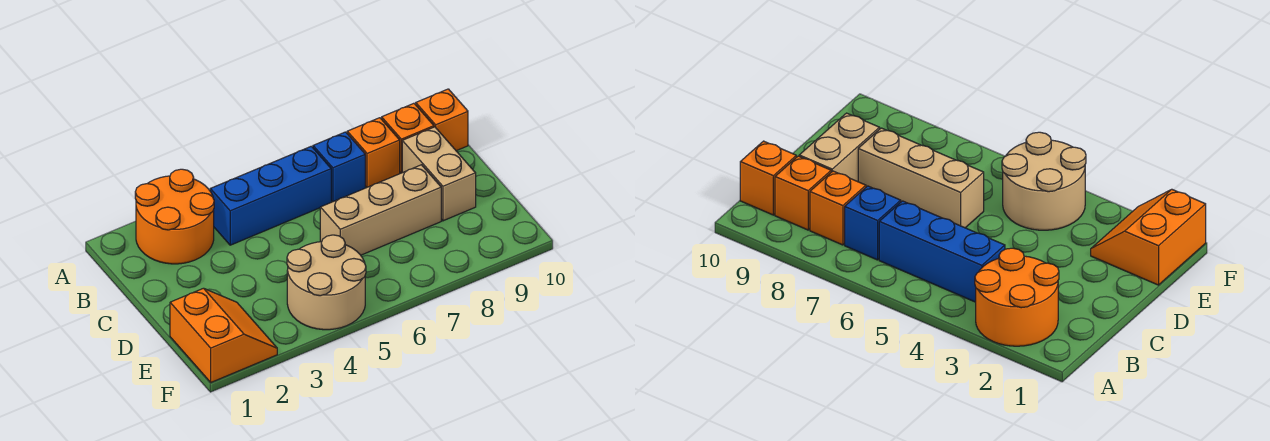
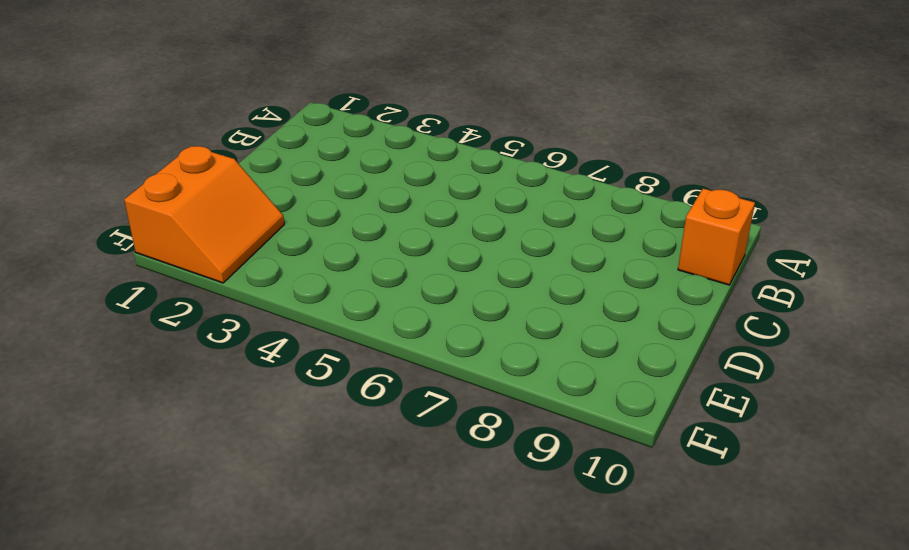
none -> orange 2x2 round brick [135,169,214,264]
none -> blue 1x3 brick [210,146,331,245]

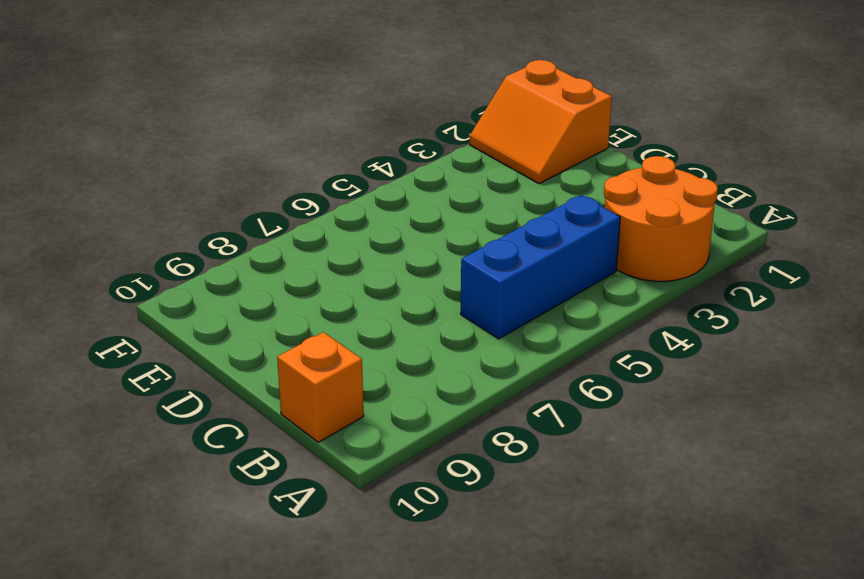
none -> blue 1x1 brick [313,132,365,202]
none -> orange 1x1 brick [347,118,400,187]

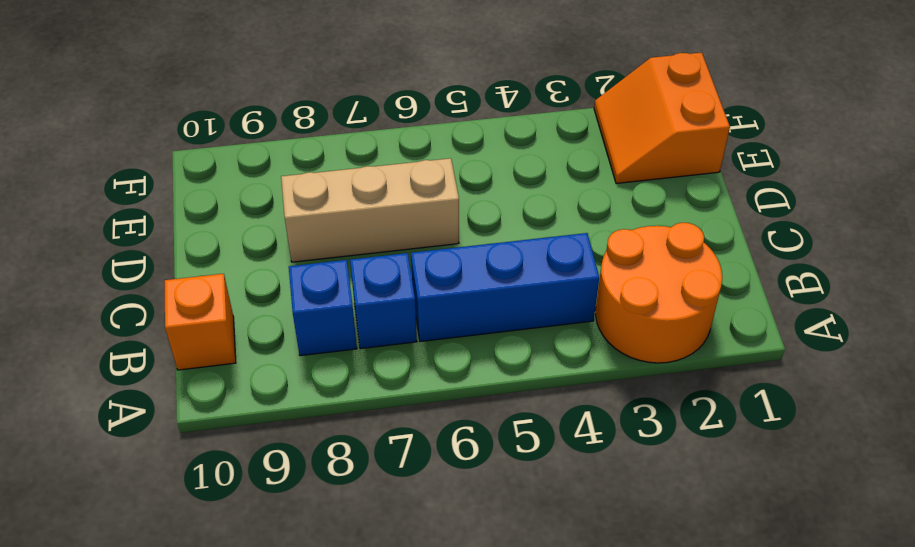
blue 1x1 brick [289,260,357,356] -> orange 1x1 brick [347,118,400,187]
none -> orange 1x1 brick [382,103,434,173]
none -> tan 1x2 brick [402,127,476,221]

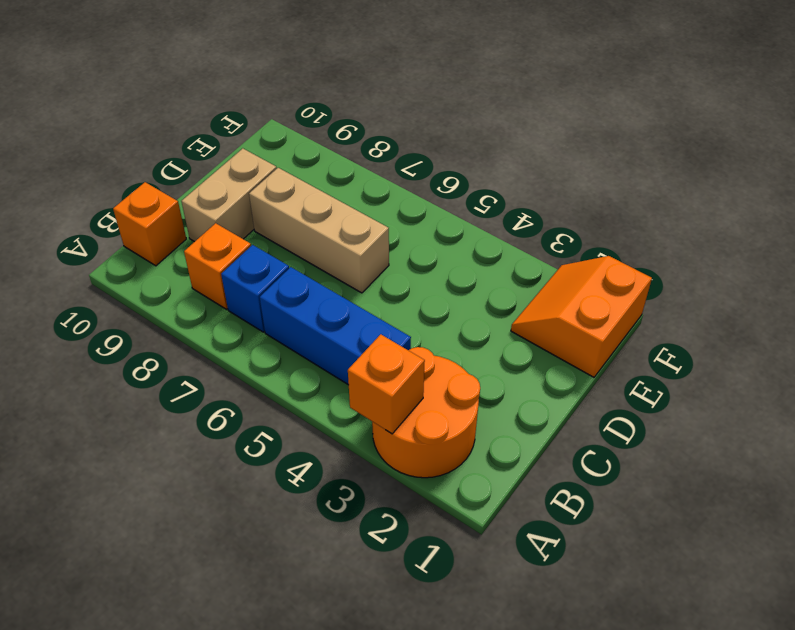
orange 1x1 brick [348,334,425,434] -> orange 1x1 brick moved to [382,103,434,173]
none -> tan 2x2 round brick [287,235,366,330]

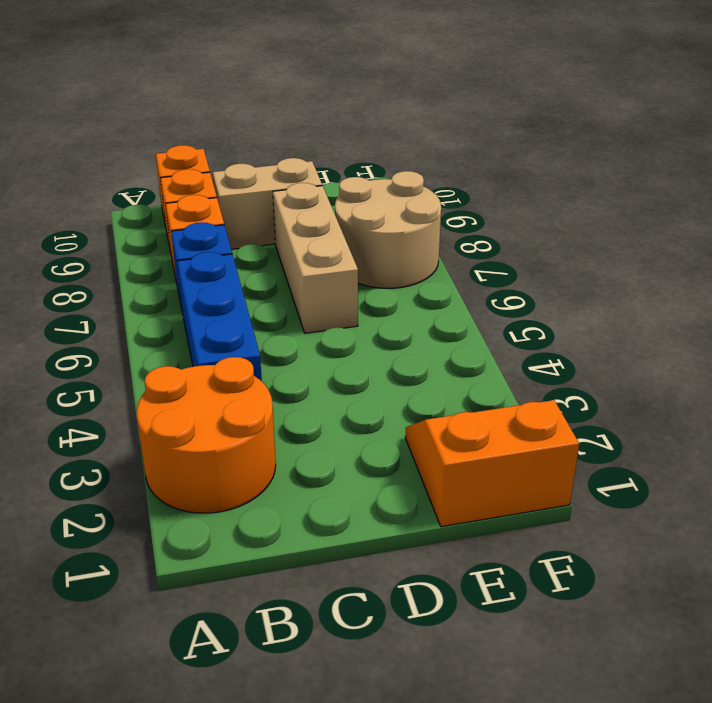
tan 2x2 round brick [335,171,441,288] -> tan 2x2 round brick moved to [287,235,366,330]

